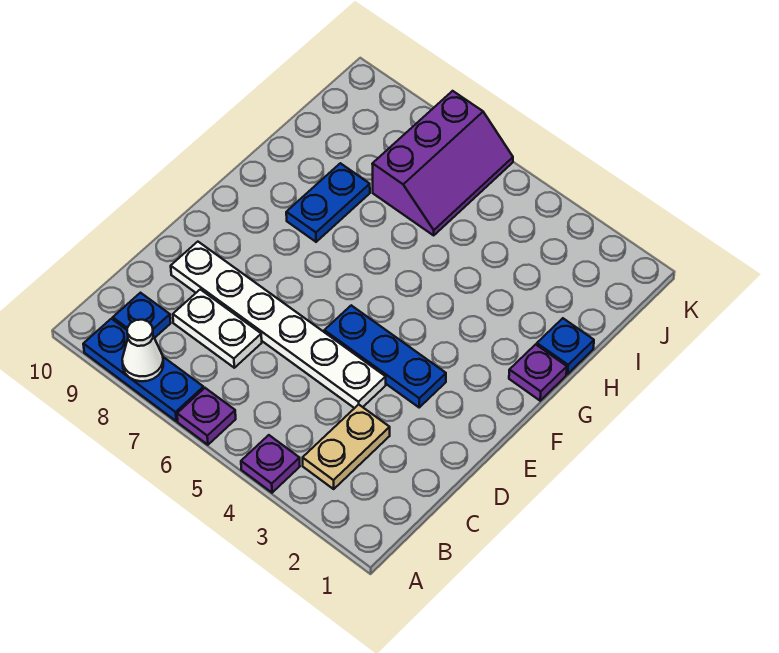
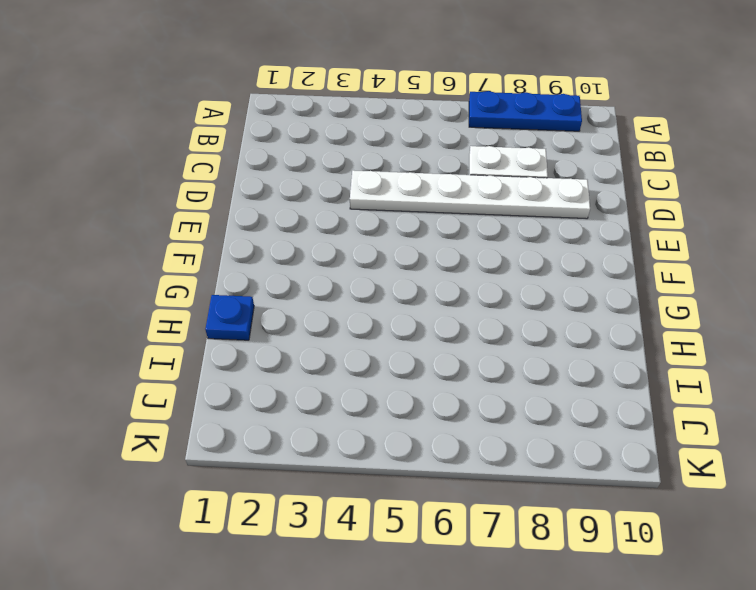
none -> purple 1x1 plate [241,435,300,493]
none -> purple 1x1 plate [177,388,236,445]
none -> tan 1x2 plate [303,404,390,489]

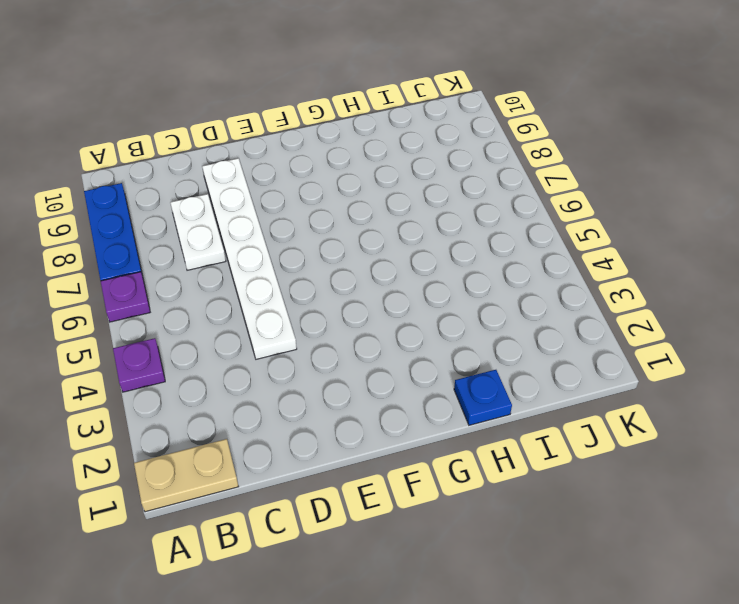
tan 1x2 plate [134,439,239,512] -> tan 1x2 plate moved to [303,404,390,489]
none -> blue 1x1 plate [113,293,171,338]
none -> blue 1x3 plate [324,305,446,407]
none -> purple 1x1 plate [509,344,567,401]

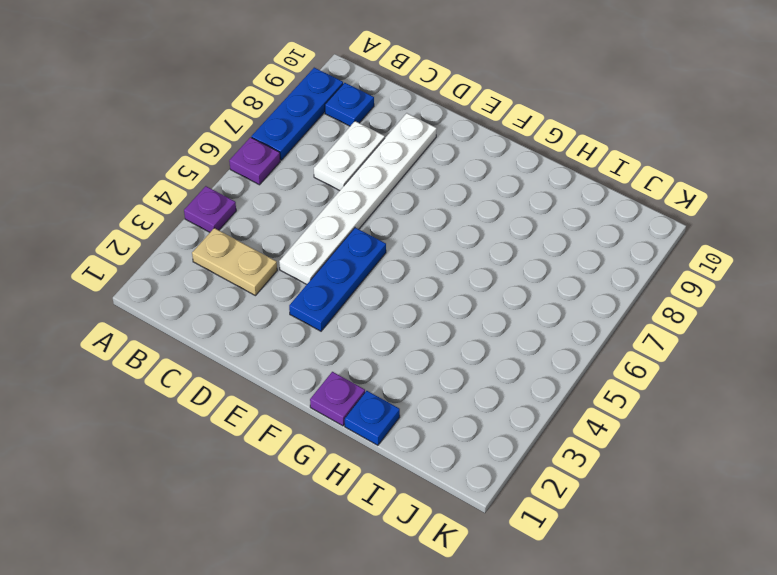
none -> blue 1x2 plate [286,163,370,242]
none -> purple 2x3 slope [372,91,513,235]
none -> white 1x1 cone [122,320,163,381]

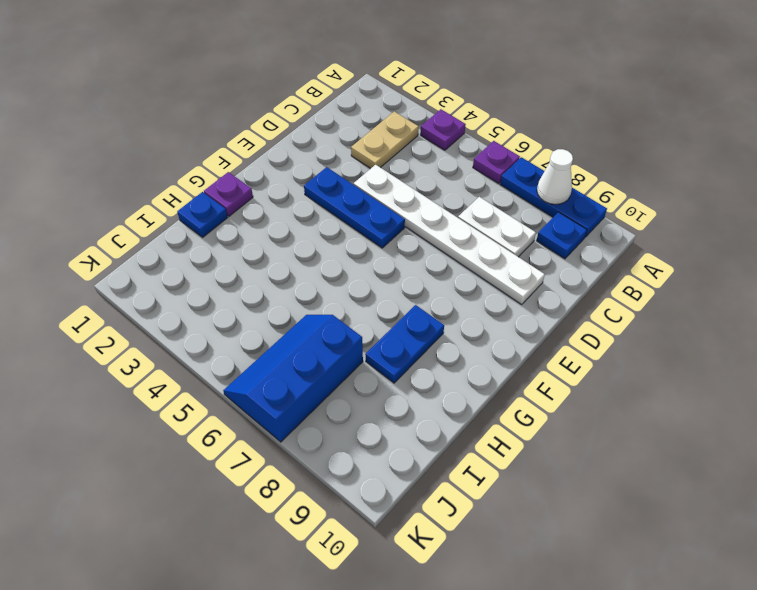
blue 2x3 slope [223,315,363,442] -> purple 2x3 slope [372,91,513,235]

